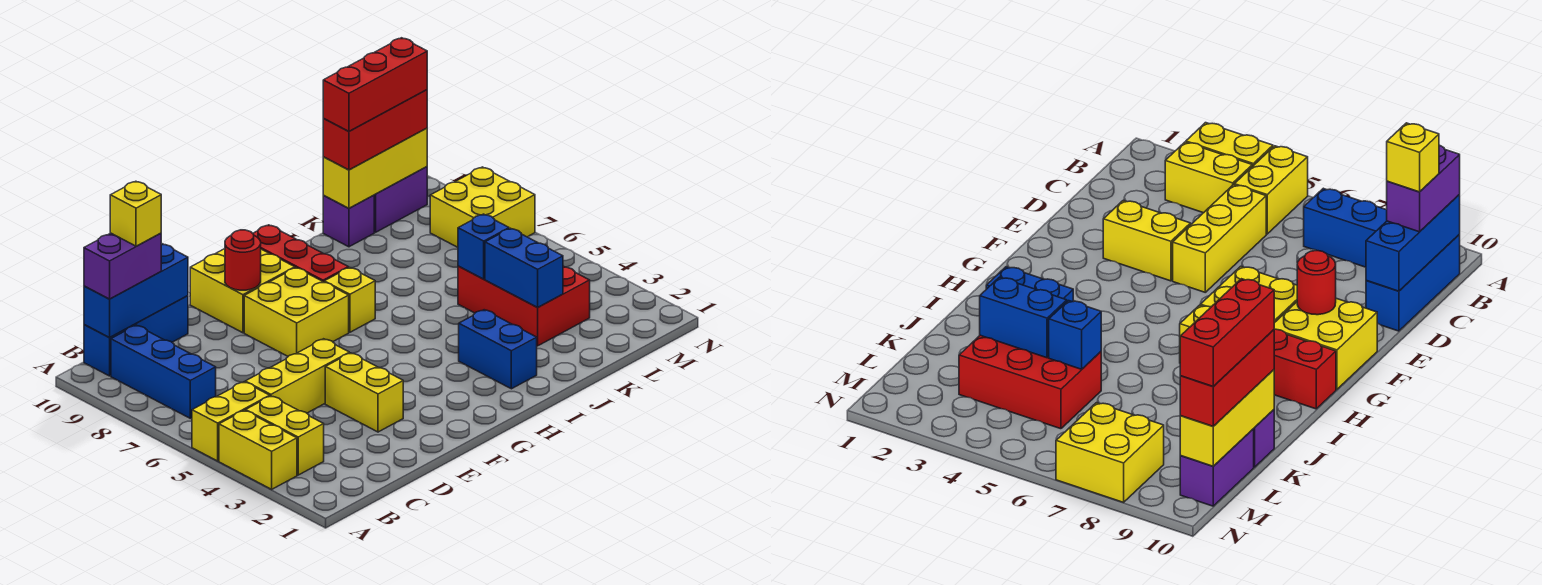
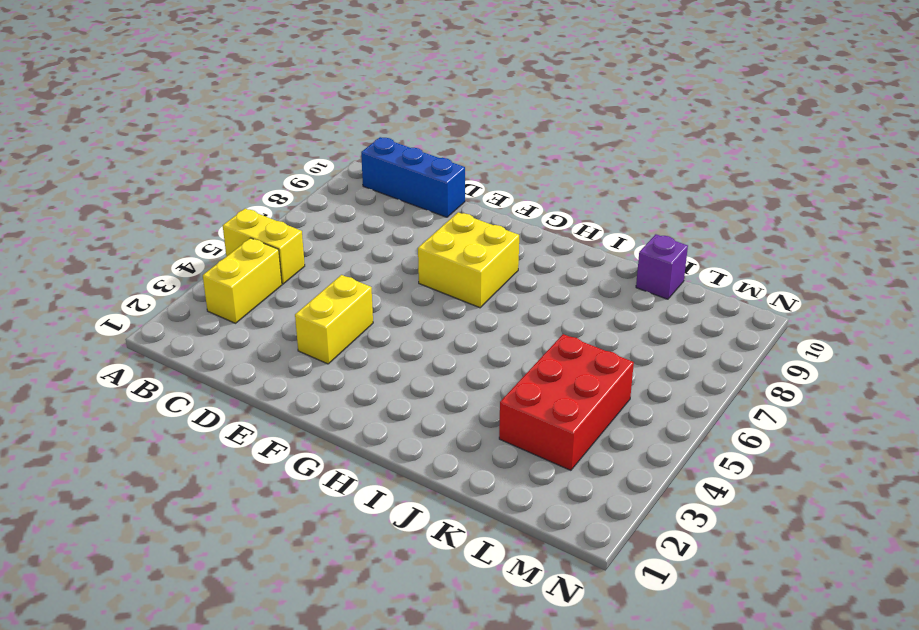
none -> yellow 1x2 brick [219,410,297,489]
none -> blue 1x3 brick [111,325,216,418]
none -> yellow 1x3 brick [245,339,349,413]

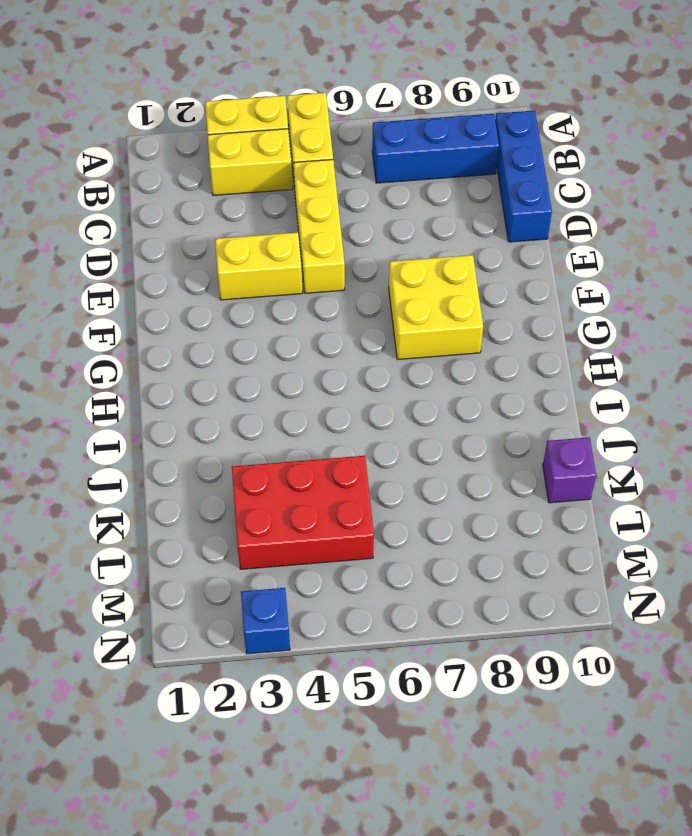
blue 1x1 brick [241,588,290,654] -> blue 1x1 brick moved to [458,214,509,279]
none -> yellow 2x2 brick [190,249,295,333]
none -> yellow 1x1 brick [324,267,375,332]
none -> red 1x3 brick [253,225,348,282]

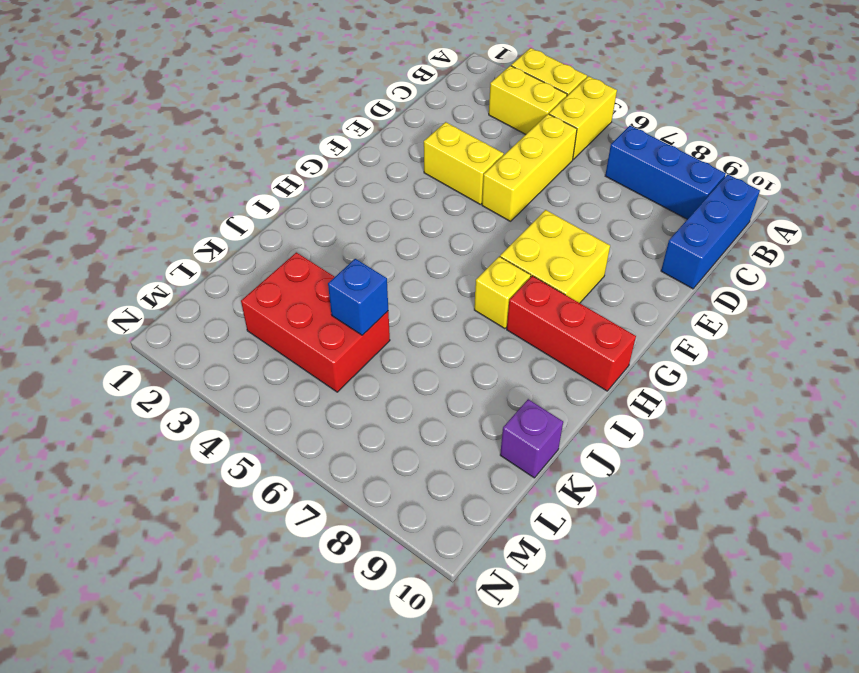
none -> yellow 2x2 brick [190,249,295,333]
none -> blue 1x2 brick [459,310,537,389]
none -> purple 1x2 brick [374,167,427,232]

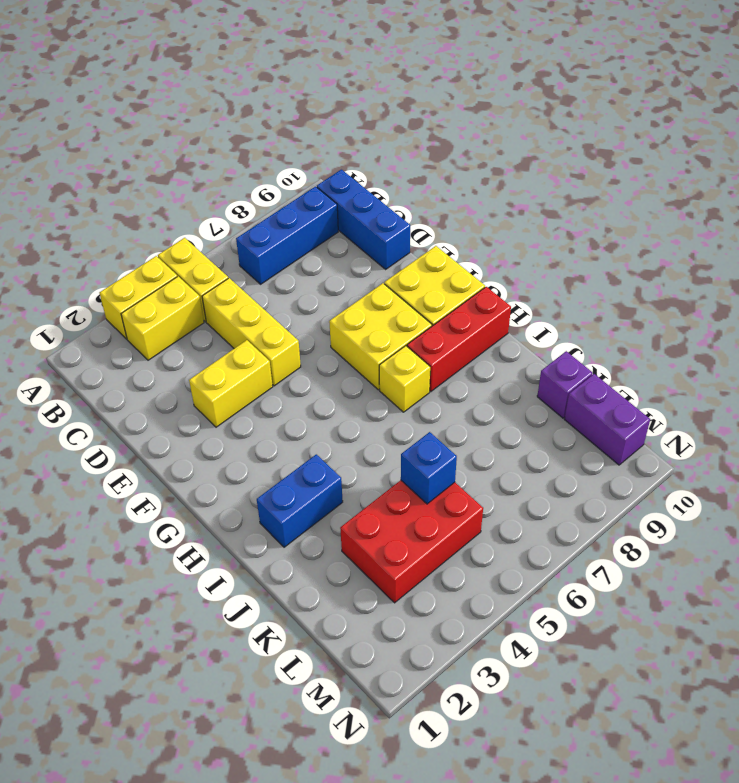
none -> yellow 2x2 brick [430,167,535,247]
none -> blue 1x3 brick [84,244,188,337]
none -> red 1x1 round brick [225,230,261,290]

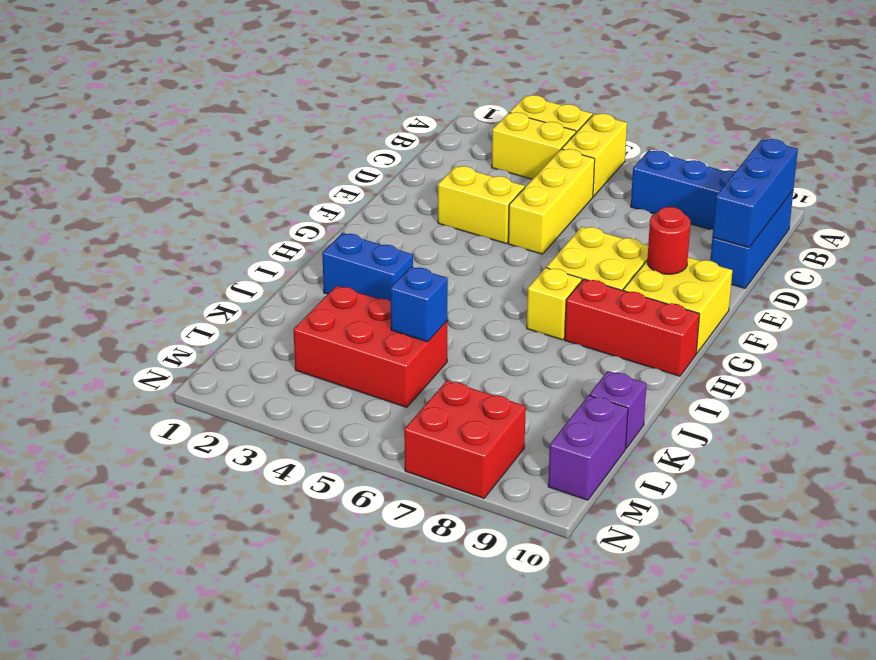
red 2x2 brick [404,381,526,498] -> yellow 2x2 brick [430,167,535,247]
none -> blue 1x2 brick [485,228,563,308]
none -> yellow 1x3 brick [323,128,427,208]
none -> purple 1x2 brick [84,233,161,299]

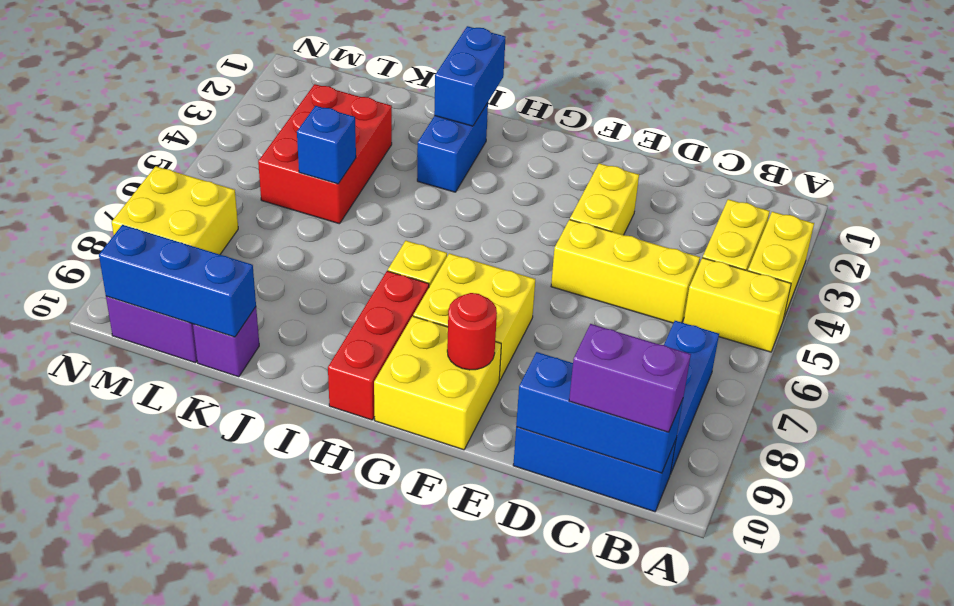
blue 1x2 brick [434,26,506,126] -> blue 1x2 brick moved to [485,228,563,308]
blue 1x3 brick [99,225,256,337] -> yellow 1x3 brick [323,128,427,208]
none -> red 1x3 brick [323,90,427,170]
none -> yellow 1x1 brick [110,181,161,246]
none -> red 1x3 brick [323,38,427,132]

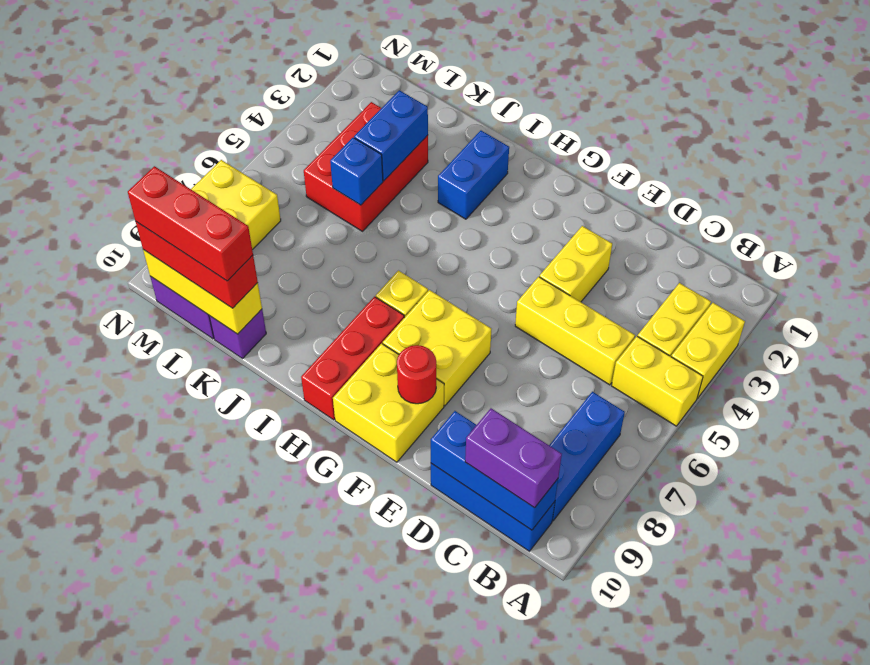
none -> yellow 1x1 brick [110,181,161,246]

